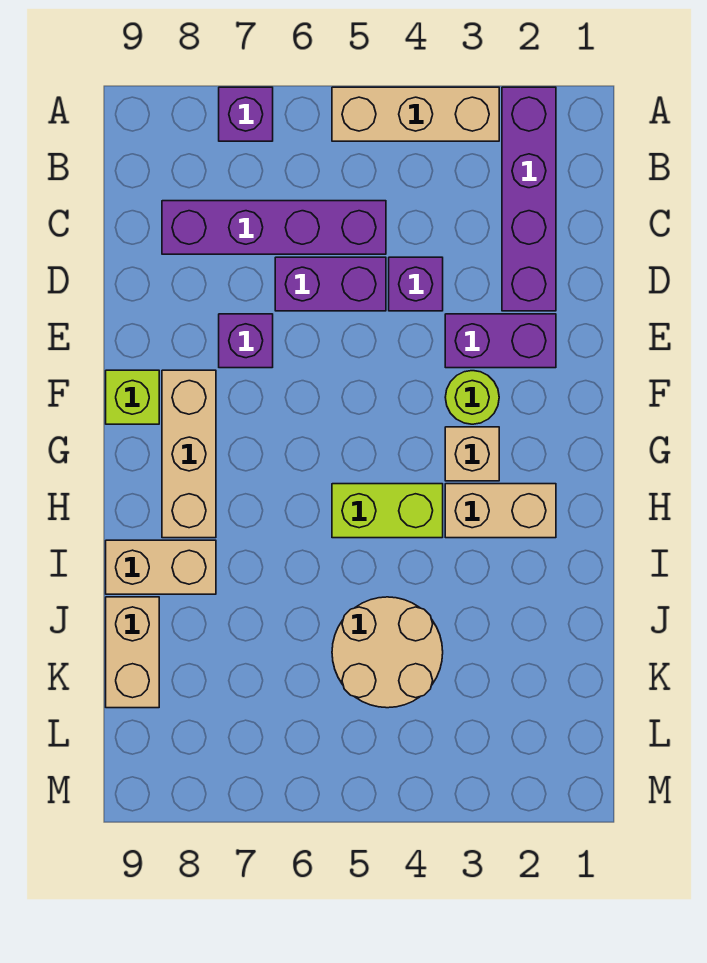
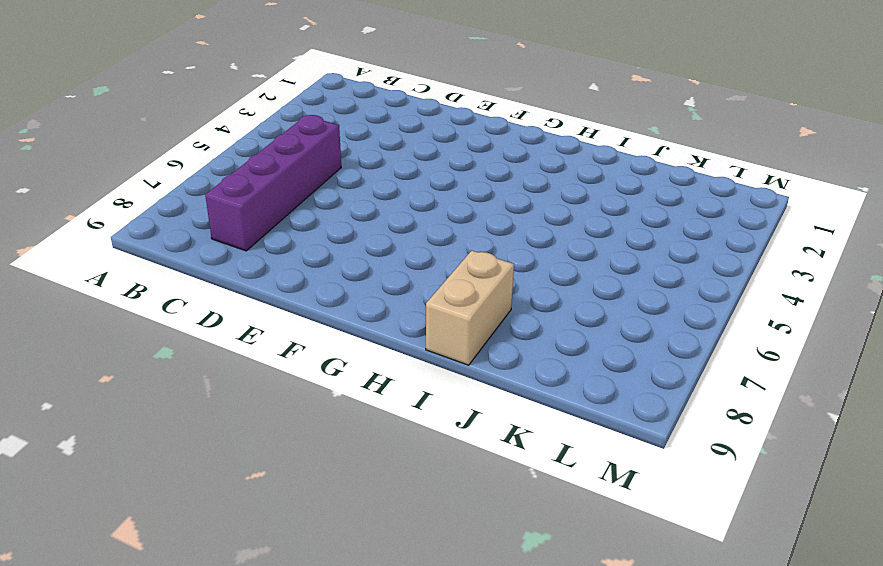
none -> purple 1x4 brick [502,87,556,311]
none -> tan 1x3 brick [332,87,499,141]
none -> purple 1x1 brick [219,87,273,141]

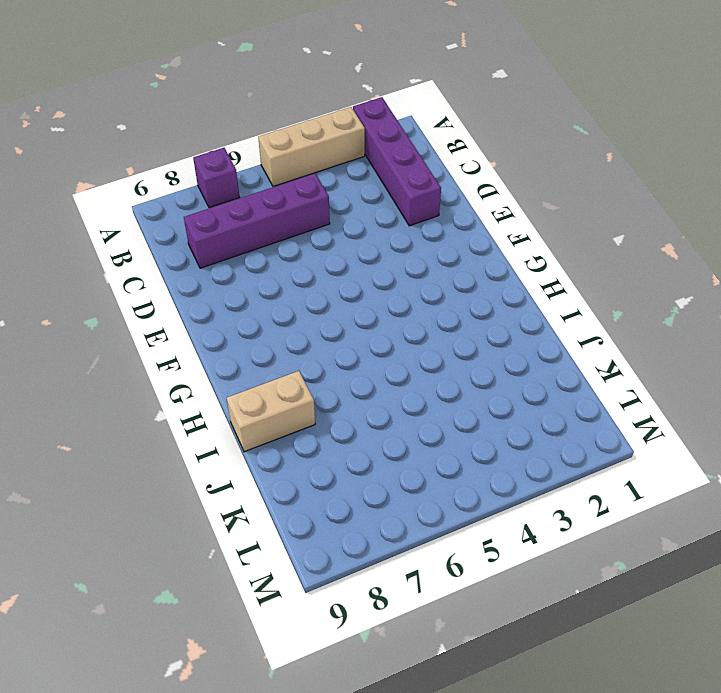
none -> purple 1x1 brick [389,257,443,311]
none -> purple 1x2 brick [275,257,386,311]
none -> purple 1x2 brick [445,314,556,368]

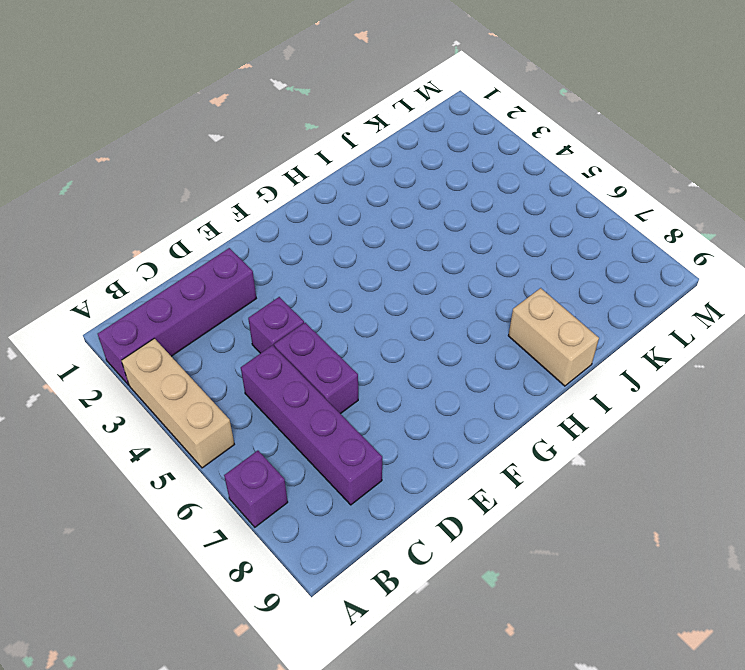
none -> purple 1x2 brick [445,314,556,368]
none -> purple 1x1 brick [219,314,273,368]
none -> lime 1x1 round brick [445,371,499,424]

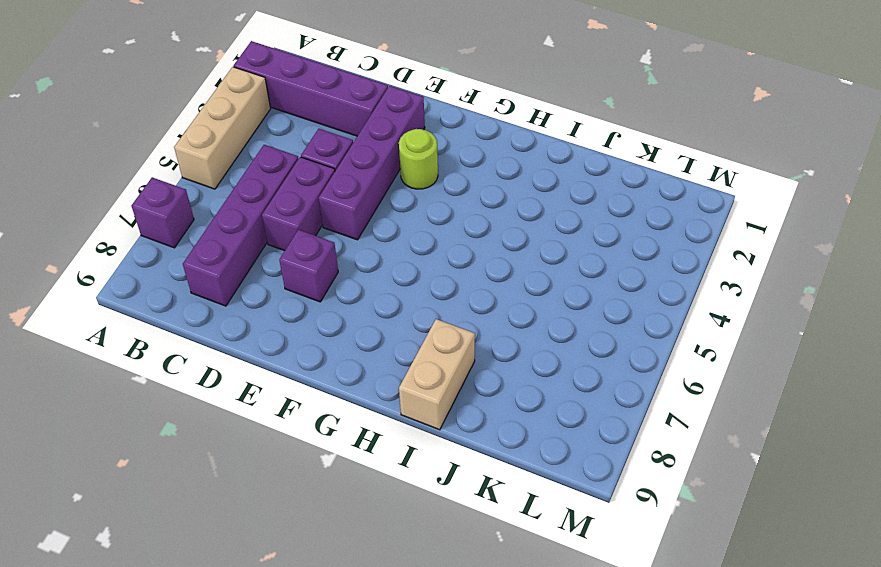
purple 1x4 brick [319,86,425,240] -> purple 1x2 brick [445,314,556,368]
none -> tan 1x3 brick [162,370,216,538]
none -> lime 1x1 brick [106,370,159,424]
none -> tan 1x1 brick [445,427,499,481]

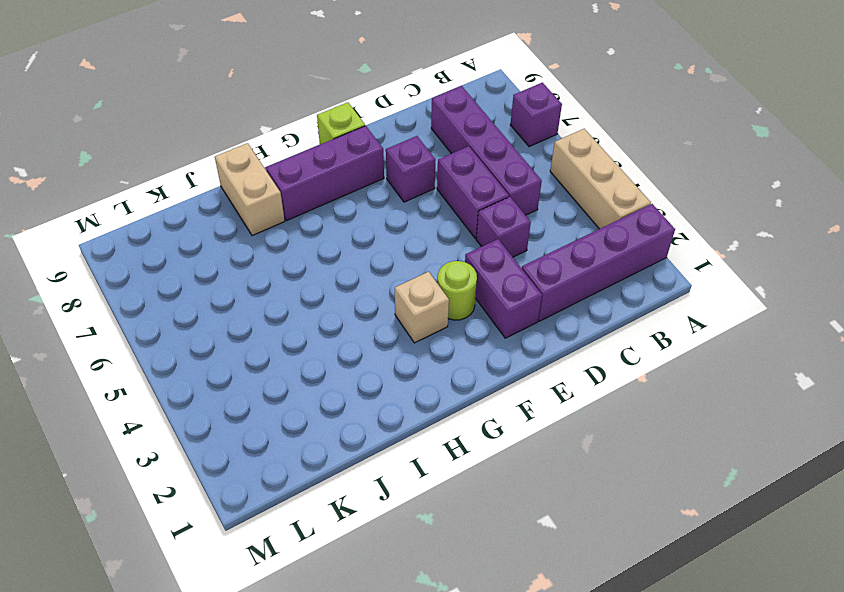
purple 1x3 brick [266,126,384,221] -> tan 1x3 brick [162,370,216,538]
none -> tan 1x2 brick [445,484,556,538]
none -> lime 1x2 brick [332,484,443,538]
none -> tan 2x2 round brick [332,597,443,708]

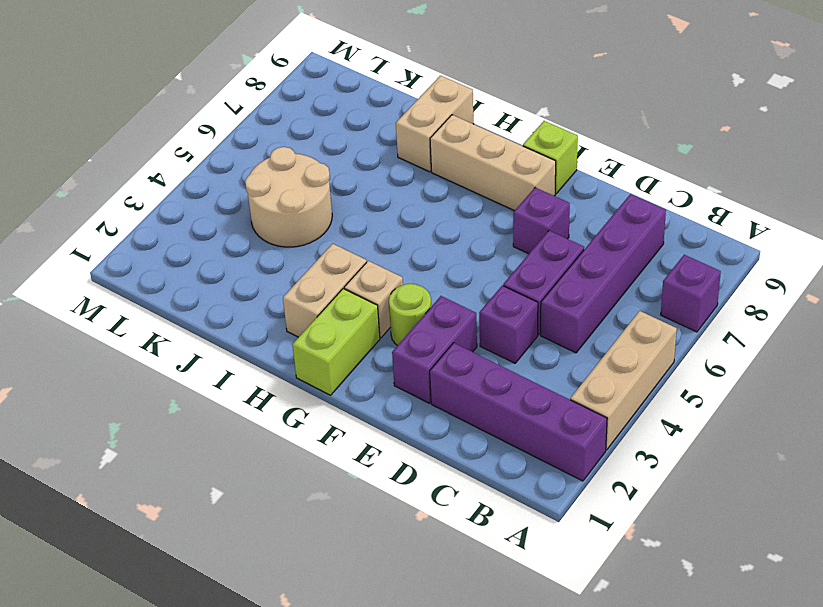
lime 1x2 brick [292,289,380,395] -> lime 1x2 brick moved to [332,484,443,538]
none -> tan 1x2 brick [106,597,159,708]

